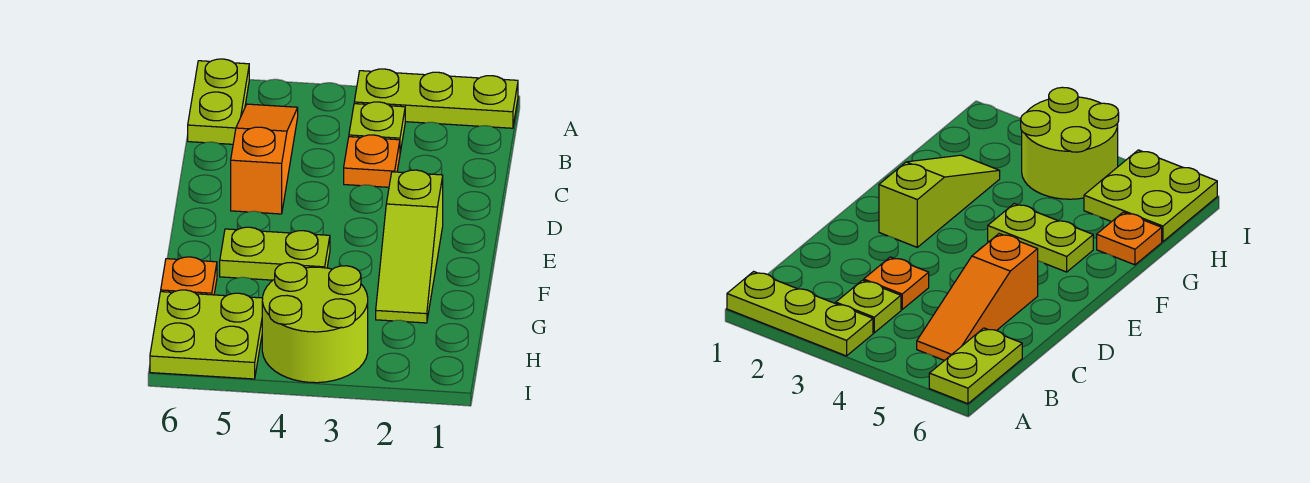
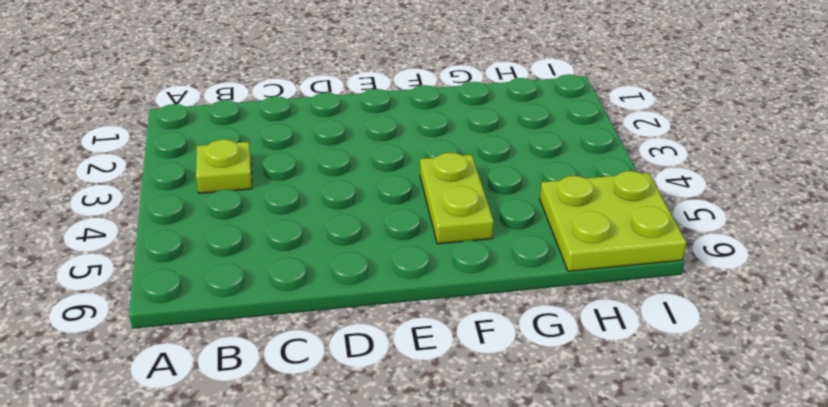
none -> lime 1x3 plate [354,69,518,128]
none -> lime 1x2 plate [188,59,249,144]

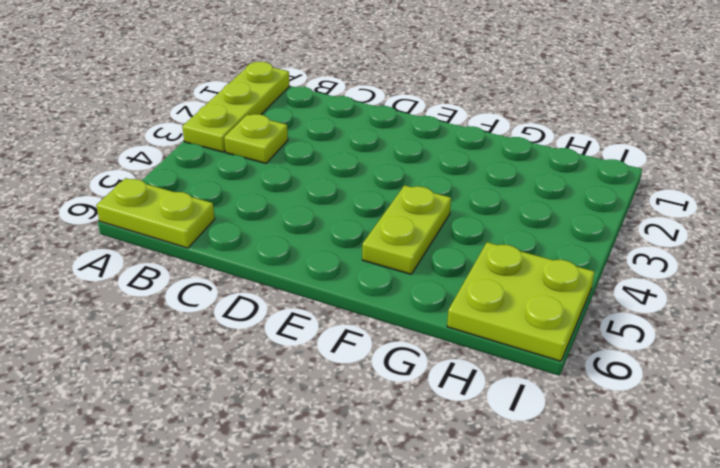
none -> orange 1x3 slope [231,104,298,214]
none -> orange 1x1 plate [344,135,400,187]

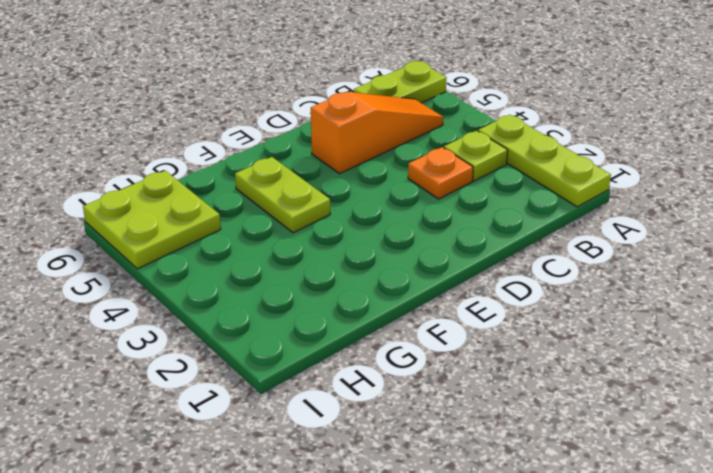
none -> lime 1x3 slope [376,170,443,323]
none -> orange 1x1 plate [161,257,217,295]

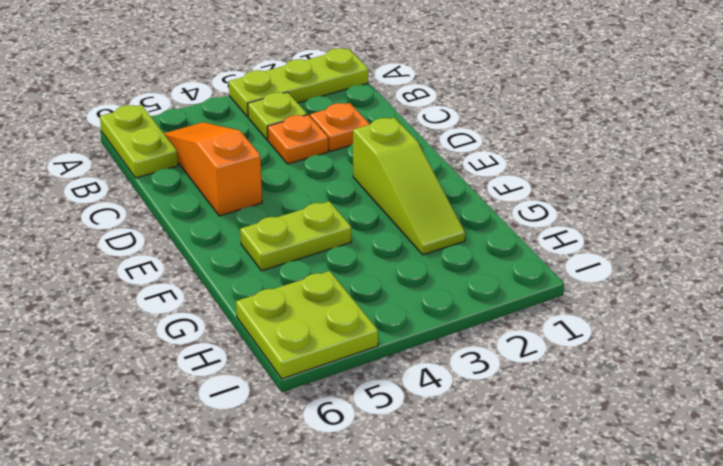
orange 1x1 plate [310,103,370,151] -> orange 1x1 plate moved to [161,257,217,295]
none -> lime 2x2 round brick [262,262,368,383]

